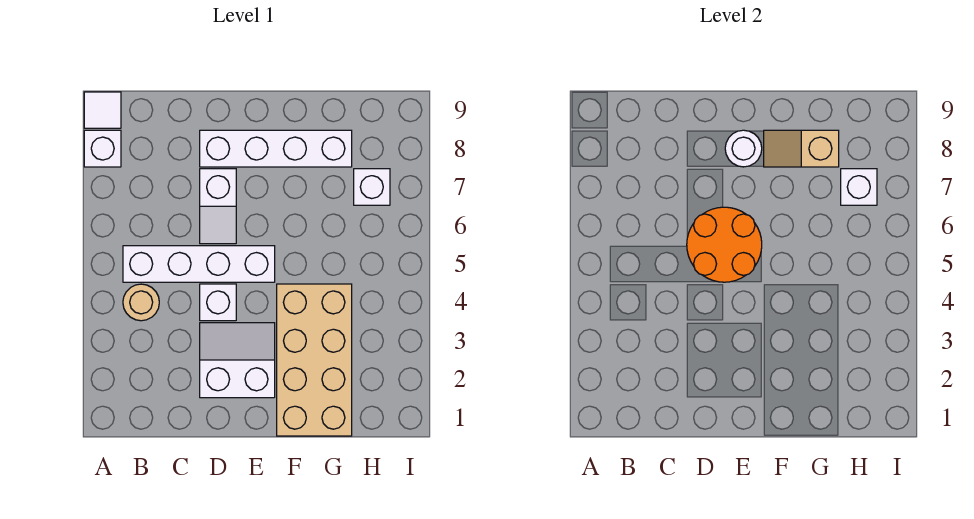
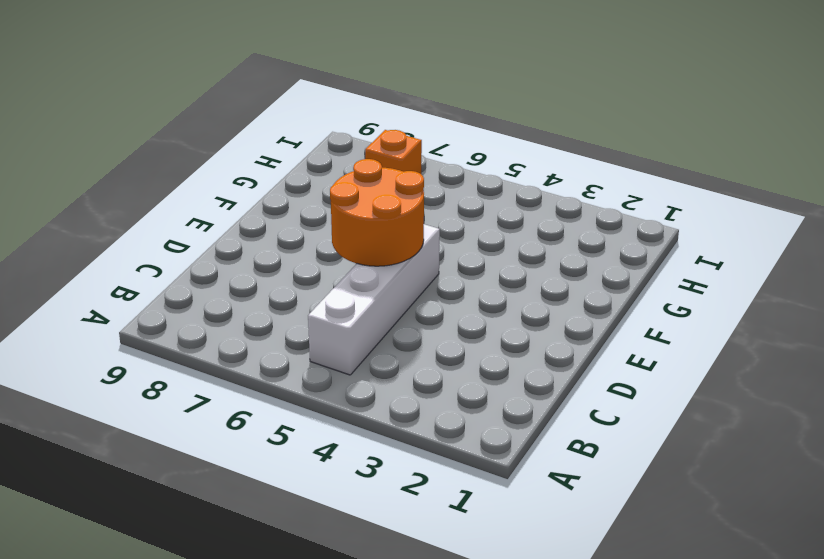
orange 1x1 brick [365,130,422,174] -> white 1x1 brick [354,169,390,205]
none -> white 1x1 brick [84,130,121,167]
none -> white 1x1 tile [84,92,121,128]
none -> tan 1x1 round brick [123,284,159,321]

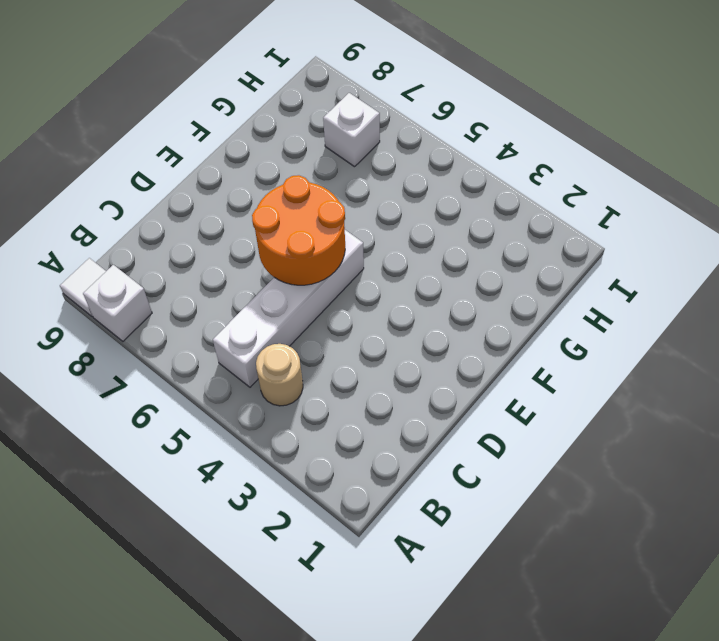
none -> white 2x2 slope [200,323,275,398]
none -> white 1x1 brick [200,284,236,321]
none -> white 1x2 slope [200,169,236,244]

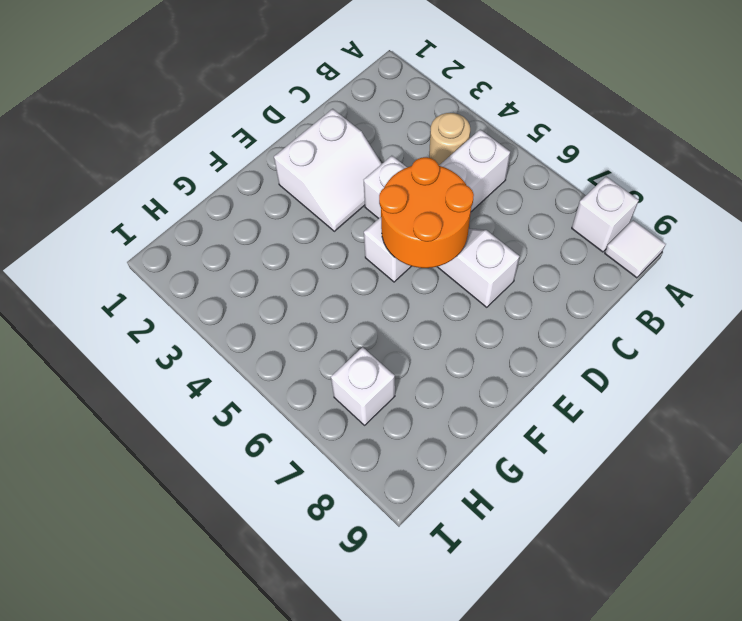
none -> white 1x4 brick [200,130,352,167]
none -> tan 2x4 brick [277,284,352,436]
none -> white 1x1 round brick [725,130,762,167]

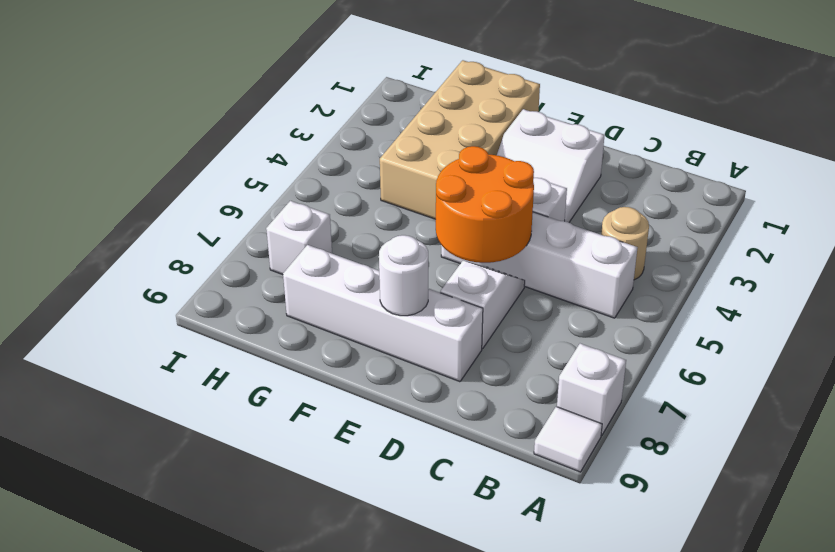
none -> tan 1x2 slope [764,130,839,167]
none -> white 1x1 brick [841,169,877,205]

